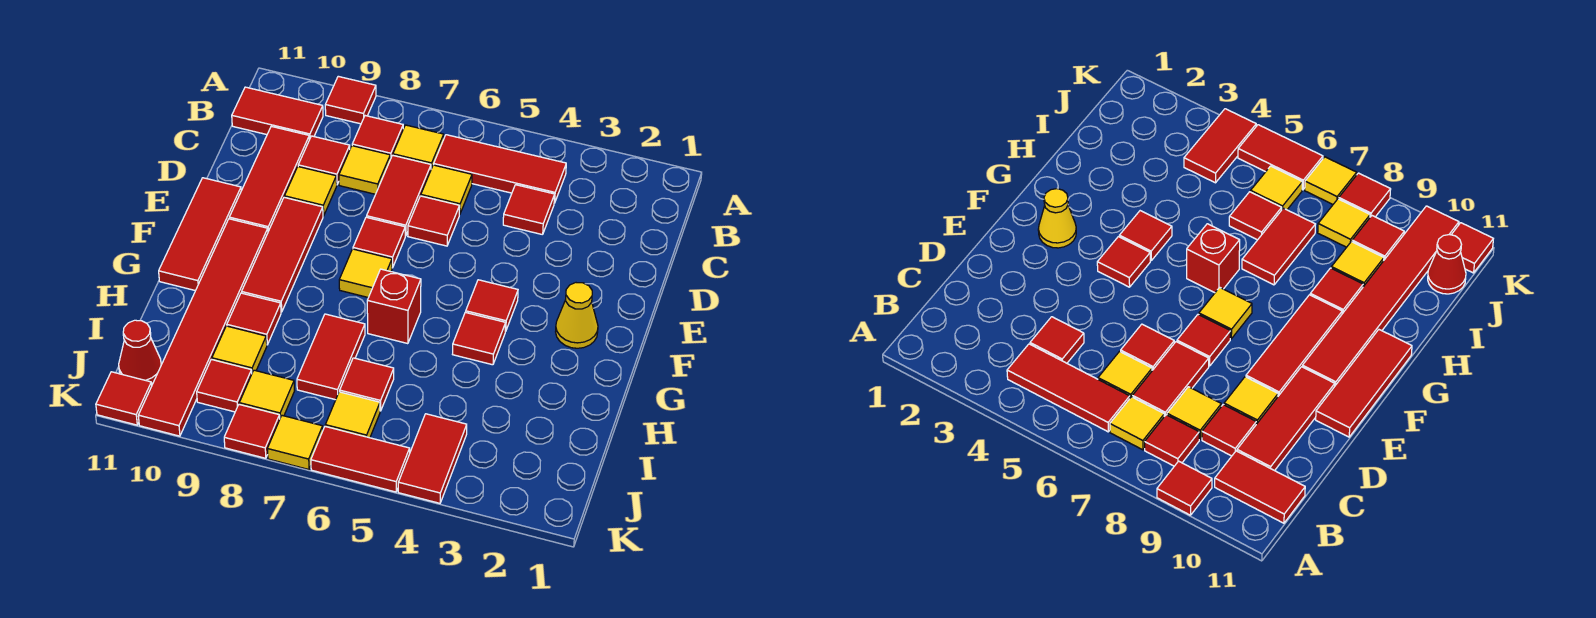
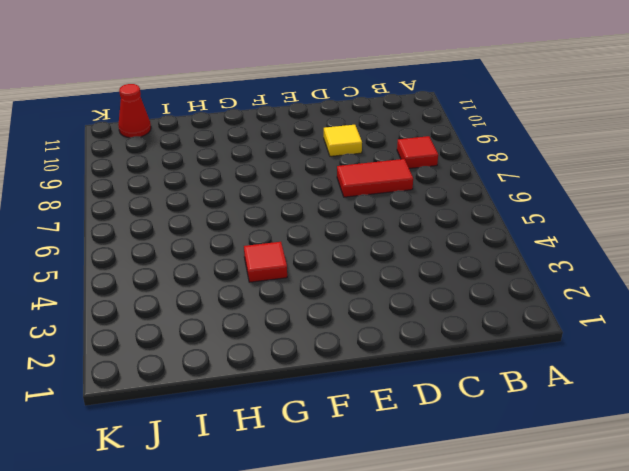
none -> red 1x1 tile [325,76,376,124]
none -> red 1x3 tile [434,135,566,203]
none -> yellow 1x1 tile [393,125,444,169]
none -> red 1x2 tile [232,87,323,140]

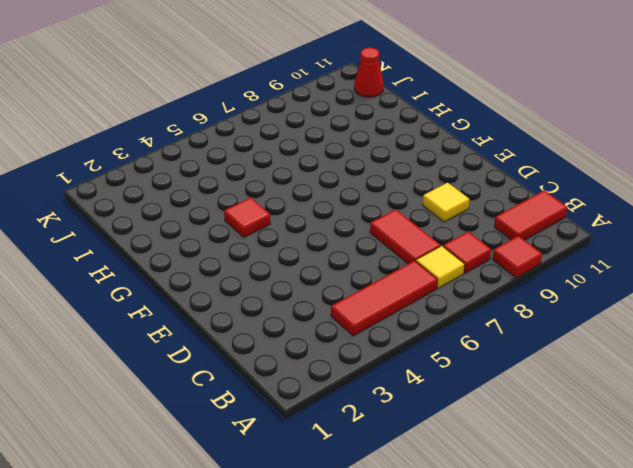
none -> red 1x1 tile [503,185,555,235]
none -> yellow 1x1 tile [421,165,472,215]
none -> yellow 1x1 tile [339,146,390,194]
none -> red 1x1 tile [298,136,350,184]

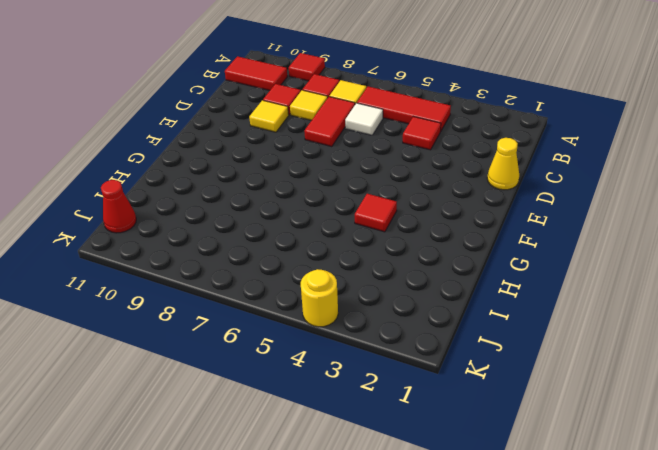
white 1x1 tile [345,103,383,135] -> yellow 1x1 tile [421,165,472,215]
yellow 1x1 cone [487,138,519,190] -> yellow 1x1 cone moved to [556,283,598,348]
yellow 1x1 round brick [301,269,338,327] -> red 1x2 tile [398,414,467,503]
none -> red 1x3 tile [229,126,309,231]
none -> red 1x1 tile [408,196,460,246]
none -> red 1x1 tile [353,217,405,268]
none -> red 1x3 tile [242,198,323,312]

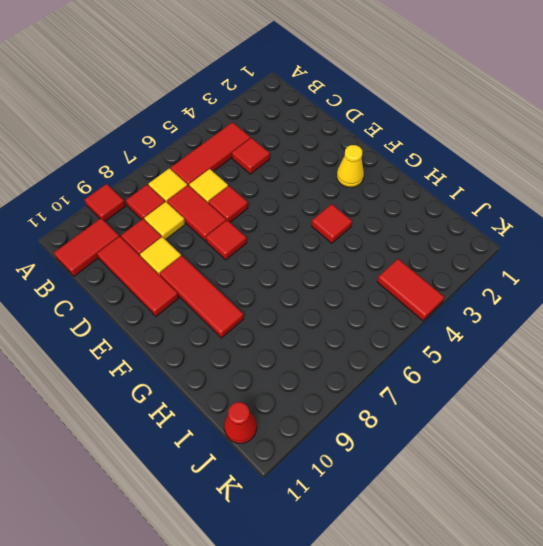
none -> red 1x3 tile [159,178,241,291]
none -> red 1x1 tile [466,280,518,331]
none -> yellow 1x1 tile [339,249,392,298]
none -> red 1x6 tile [138,219,268,436]

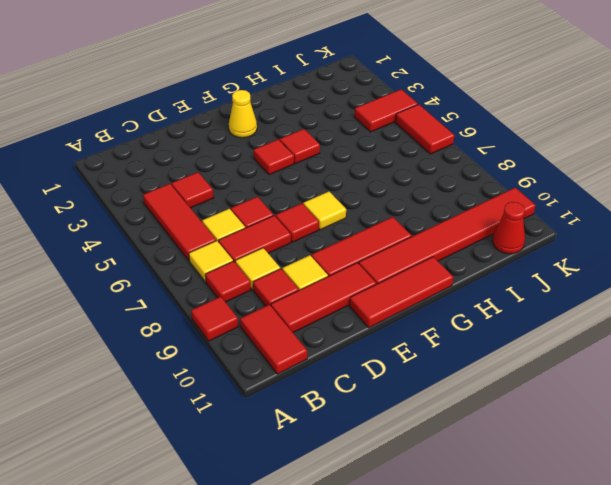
none -> red 1x1 brick [367,269,421,344]
none -> red 1x2 tile [297,314,365,400]
none -> red 1x1 tile [227,293,281,345]
none -> red 1x1 tile [340,358,394,411]

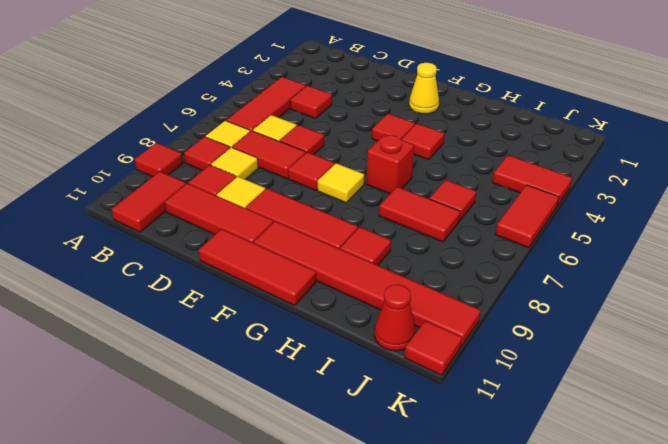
none -> yellow 1x1 tile [212,326,267,372]
none -> yellow 1x1 tile [325,392,380,438]
none -> yellow 1x1 tile [239,370,295,417]
none -> red 1x1 tile [197,359,252,412]

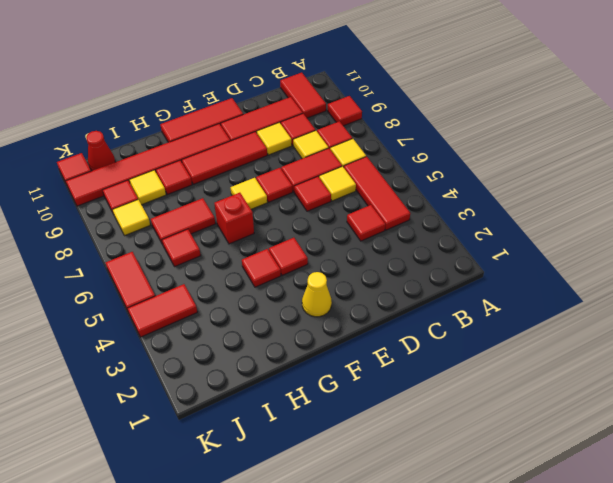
none -> yellow 1x1 tile [325,392,380,438]
none -> yellow 1x1 tile [267,416,323,469]
none -> red 1x1 tile [224,405,280,458]

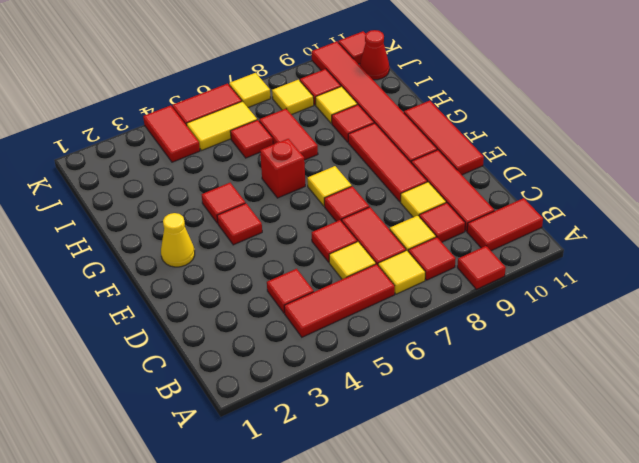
yellow 1x2 tile [187,101,257,151] -> yellow 1x1 tile [325,392,380,438]
none -> red 1x1 tile [224,405,280,458]

